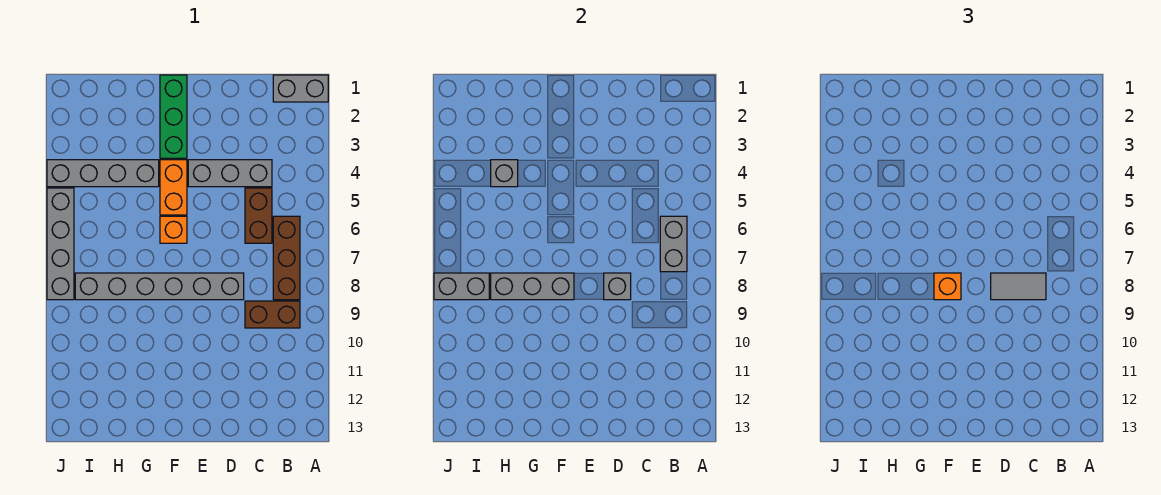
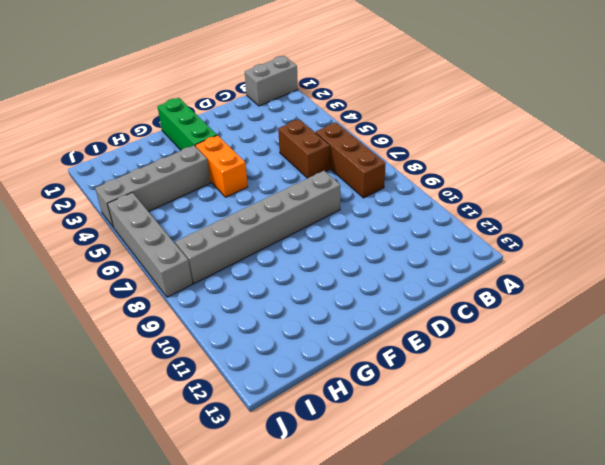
none -> brown 1x2 brick [245,301,300,328]
none -> grey 1x3 brick [188,160,272,187]
none -> orange 1x1 brick [160,216,187,243]

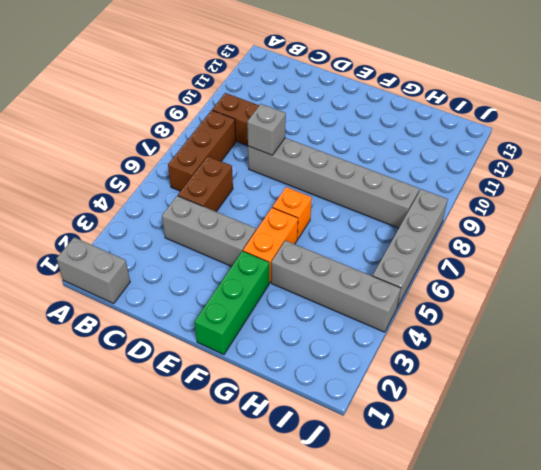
none -> grey 1x2 brick [660,216,687,272]
none -> grey 1x3 brick [491,273,574,300]
none -> grey 1x1 brick [491,160,518,187]

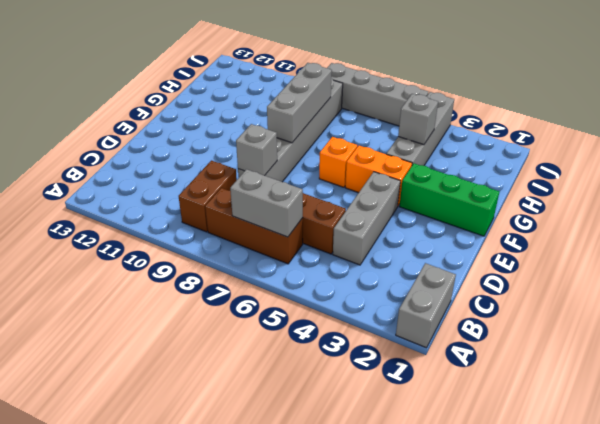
none -> grey 1x2 brick [434,273,489,300]
none -> grey 1x2 tile [991,273,1046,300]
none -> orange 1x1 brick [934,273,961,300]

